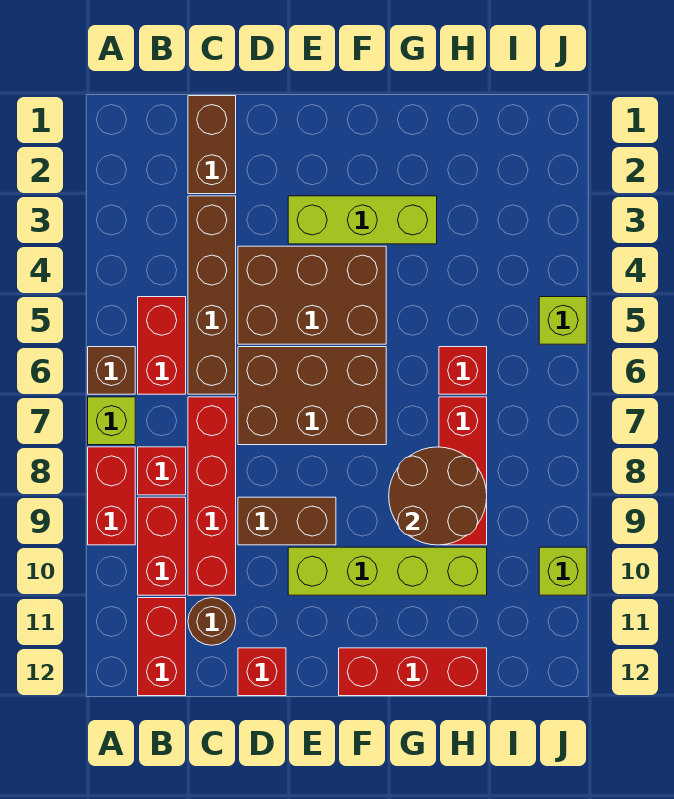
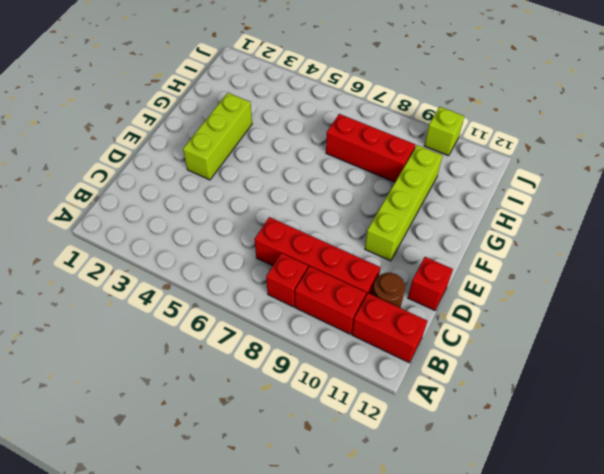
none -> brown 1x1 brick [88,347,135,394]
none -> lime 1x1 brick [88,397,135,445]
none -> red 1x2 brick [88,447,135,545]

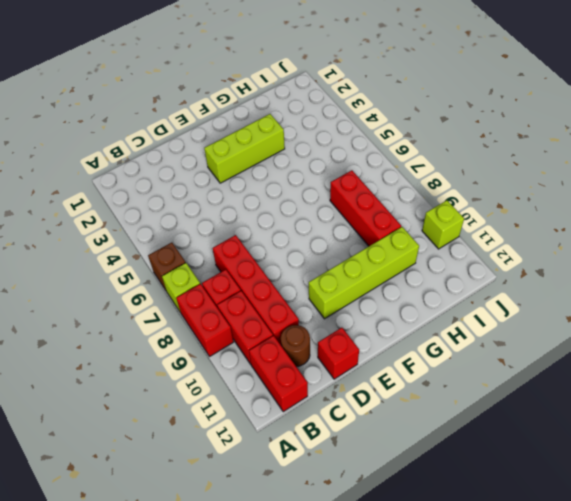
none -> red 1x2 brick [138,297,186,394]
none -> brown 1x2 brick [188,96,236,194]
none -> brown 1x4 brick [188,196,236,394]

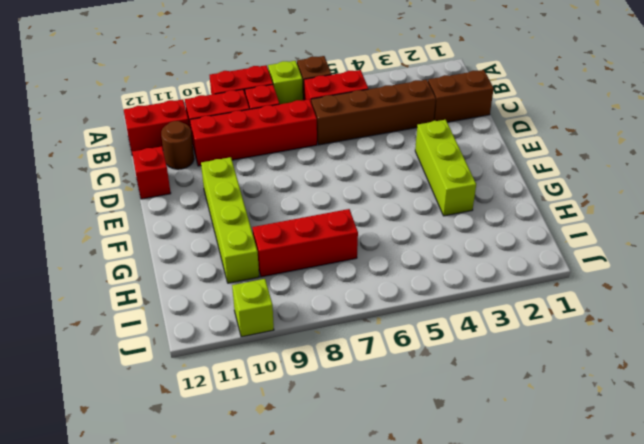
none -> brown 2x3 brick [238,246,386,344]
none -> brown 2x3 brick [238,347,386,445]
none -> brown 1x2 brick [238,497,336,545]

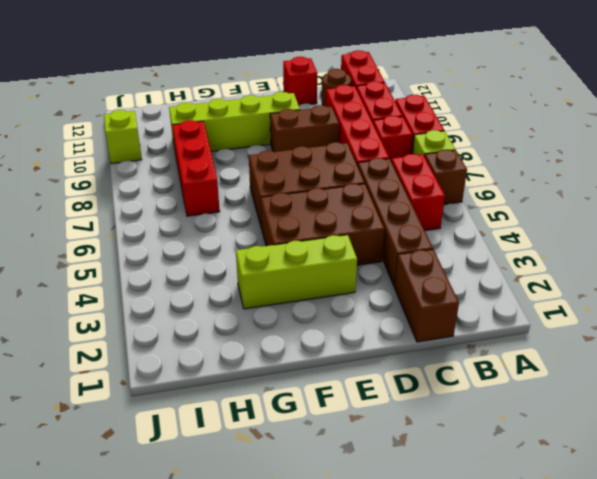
none -> red 1x3 brick [339,648,487,696]
none -> red 1x1 brick [439,347,487,394]
none -> lime 1x1 brick [539,297,587,344]

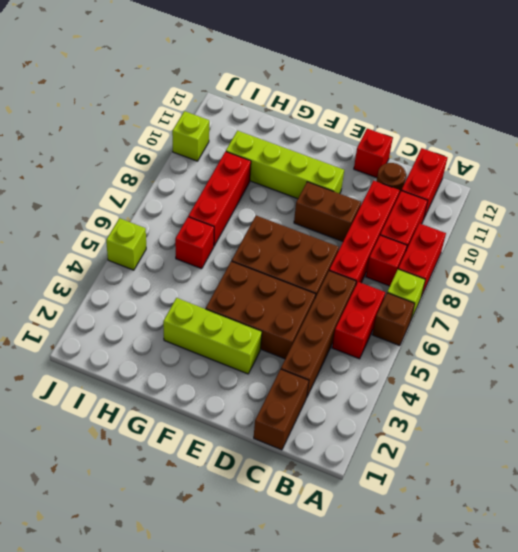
none -> red 1x3 brick [339,648,487,696]
none -> brown 2x2 round brick [389,447,487,545]

